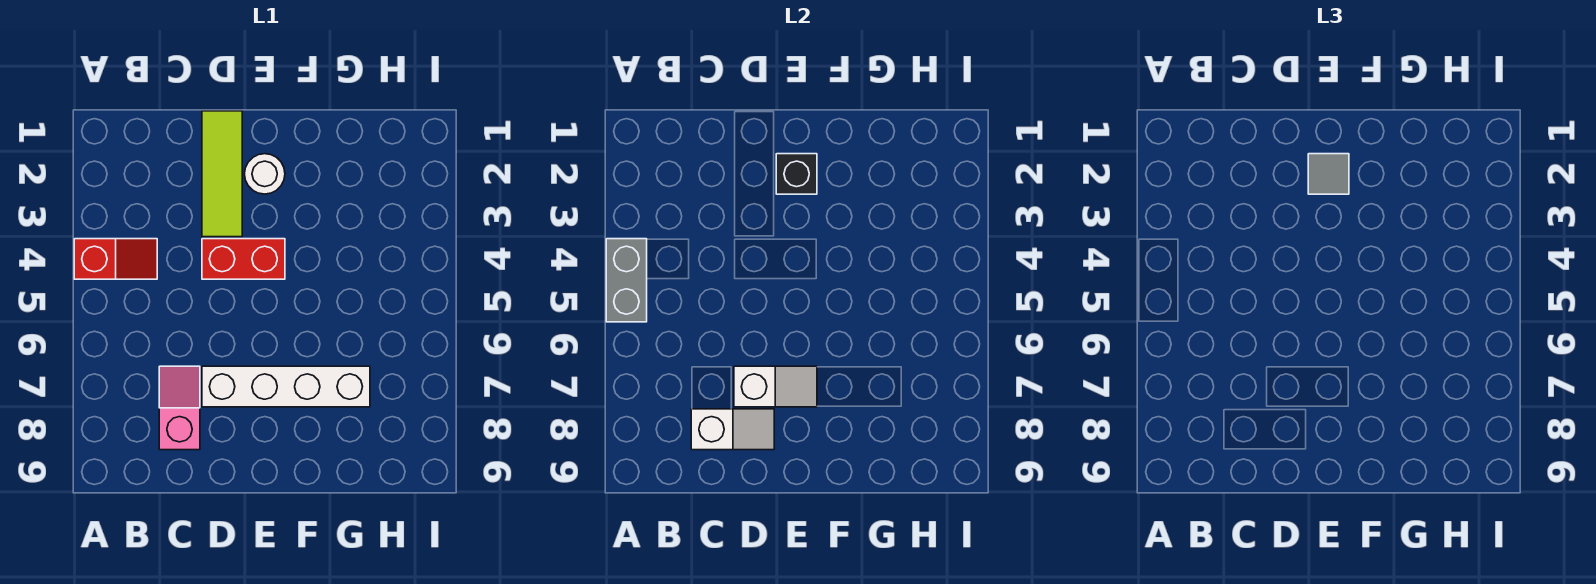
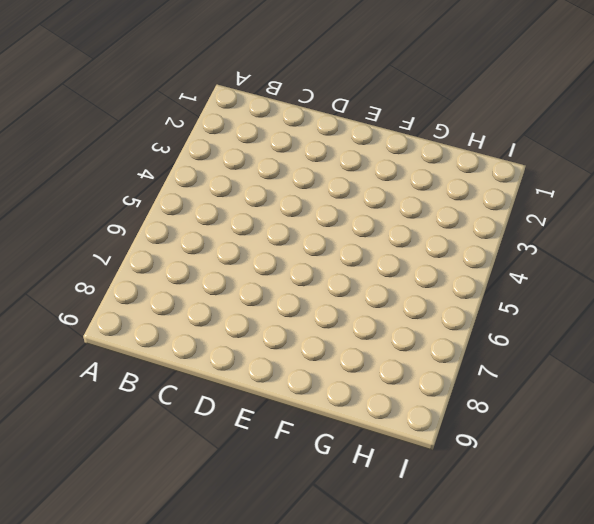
none -> red 1x2 slope [74,239,157,279]
none -> pink 1x2 slope [159,366,200,450]

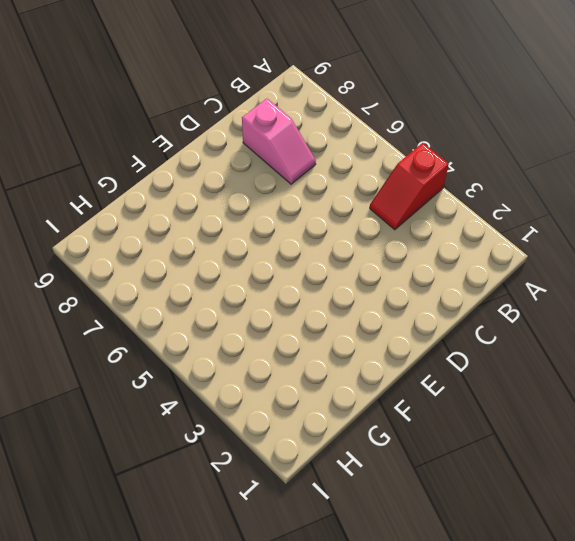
none -> lime 1x3 tile [202,111,242,237]
none -> red 1x2 brick [202,239,285,279]

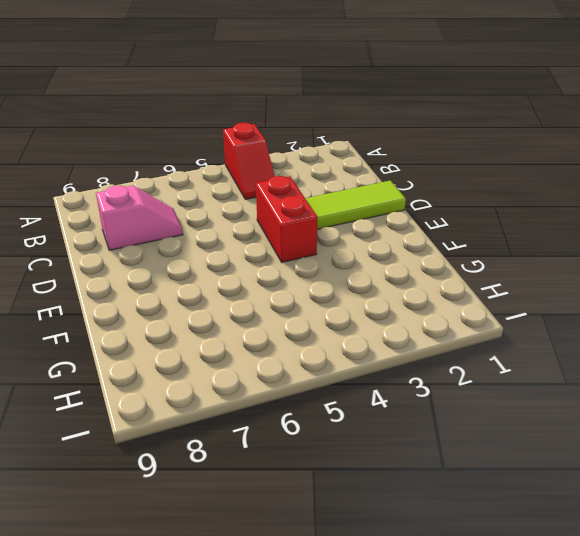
none -> white 1x4 brick [202,366,370,407]
none -> white 1x1 round brick [245,154,285,194]

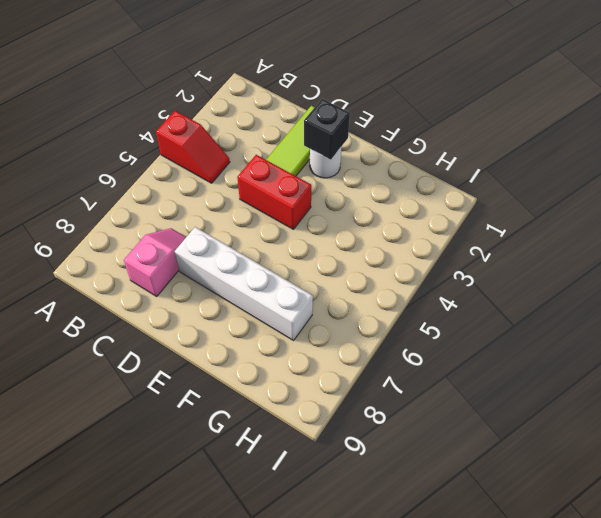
none -> grey 1x2 brick [606,239,647,322]
none -> white 1x2 slope [691,409,774,450]

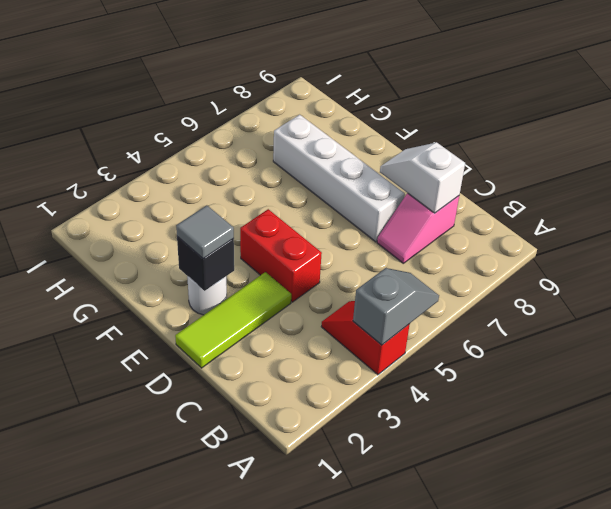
grey 1x2 slope [353,268,439,345] -> grey 1x2 brick [606,239,647,322]
none -> white 1x2 slope [734,366,817,407]

